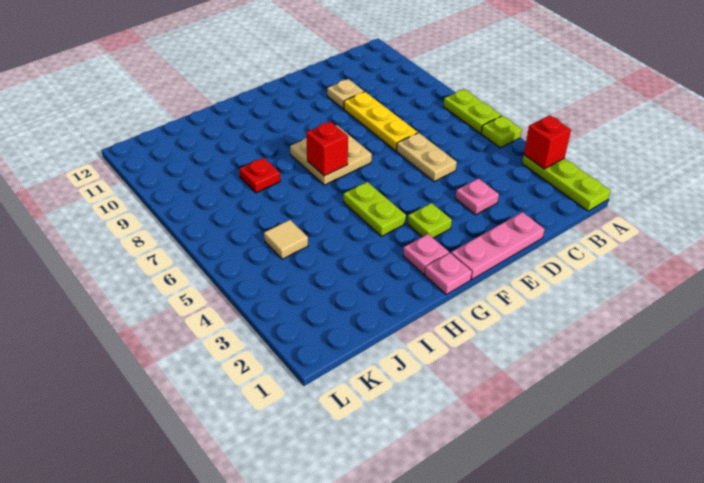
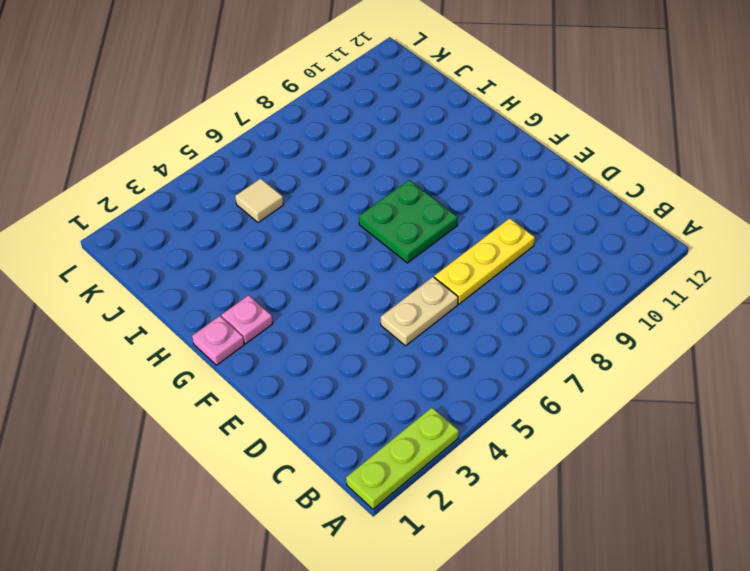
green 2x2 plate [359,180,458,263] -> tan 2x2 plate [290,125,372,185]
none -> lime 1x1 plate [481,116,522,148]
none -> lime 1x2 plate [443,89,501,133]
none -> pink 1x3 plate [451,212,545,280]

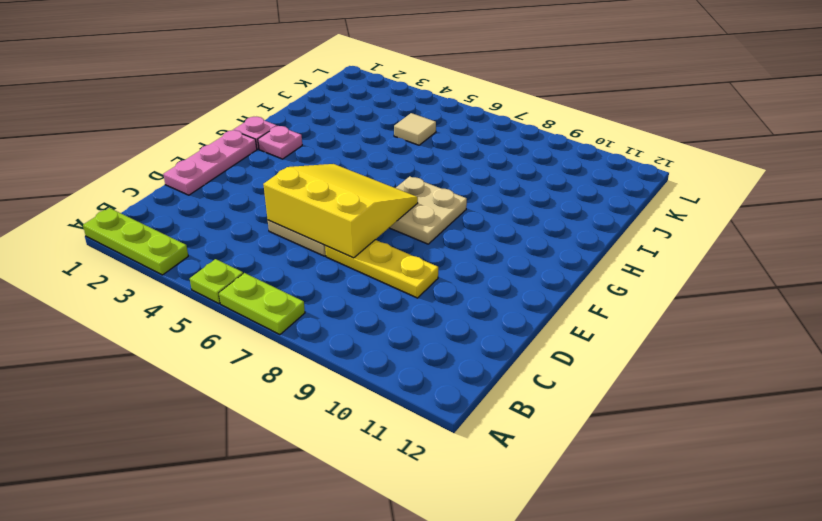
yellow 3x3 slope [263,164,418,258] -> none
none -> pink 1x1 plate [455,179,499,215]
none -> tan 1x1 plate [327,79,364,109]
none -> lime 1x1 plate [408,203,452,238]

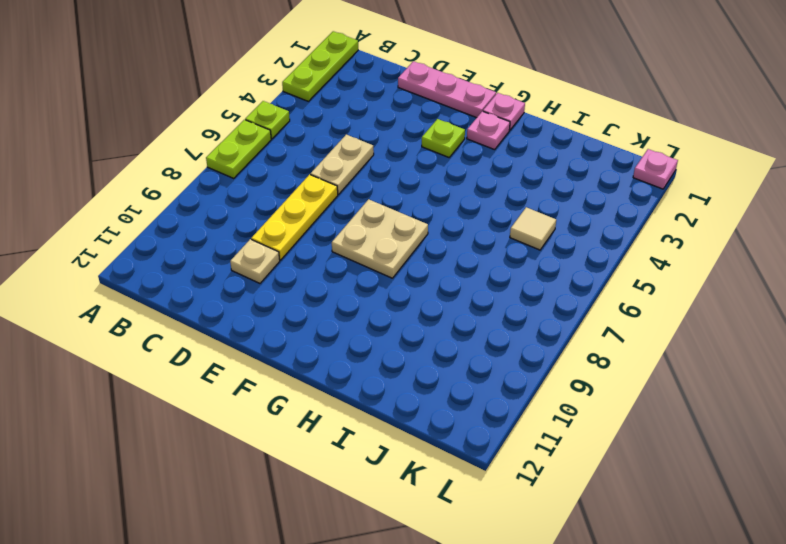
pink 1x1 plate [633,149,678,189] -> pink 1x1 plate moved to [455,179,499,215]
none -> lime 1x2 plate [344,182,406,236]
none -> red 1x1 plate [239,158,280,193]
none -> red 1x1 brick [524,115,571,169]

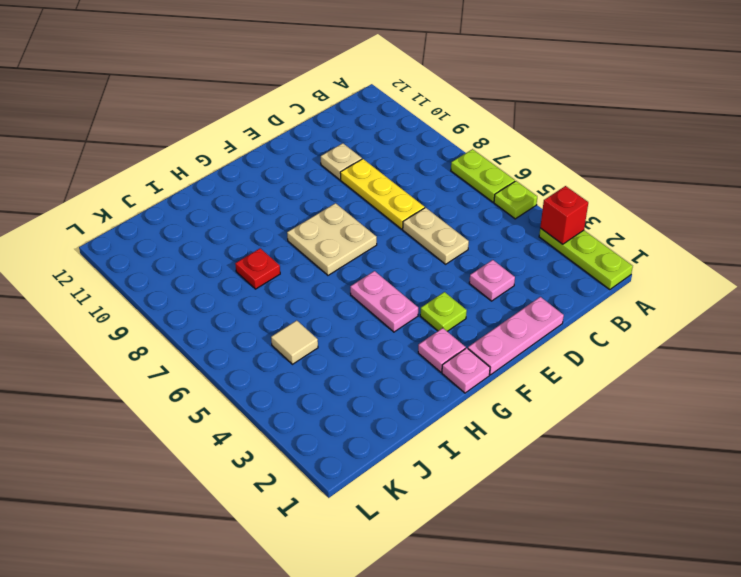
pink 1x2 plate [350,271,418,332] -> lime 1x2 plate [344,182,406,236]
none -> red 1x1 brick [306,121,348,176]

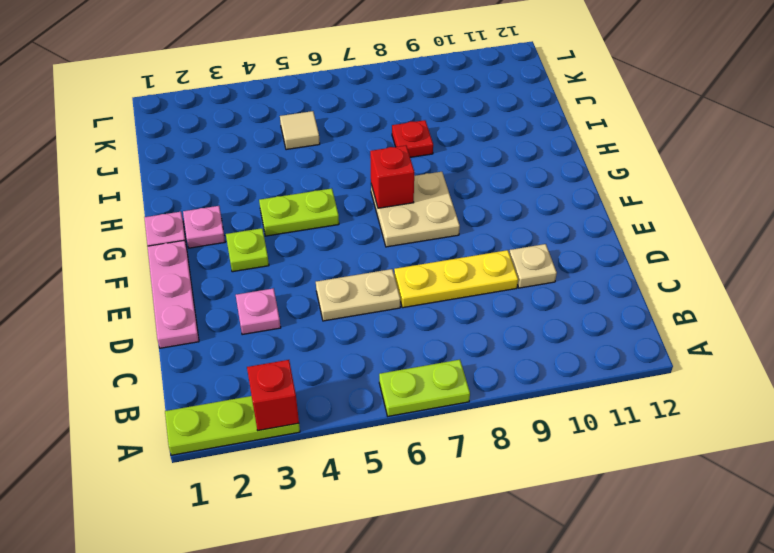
none -> lime 1x1 plate [481,116,522,148]

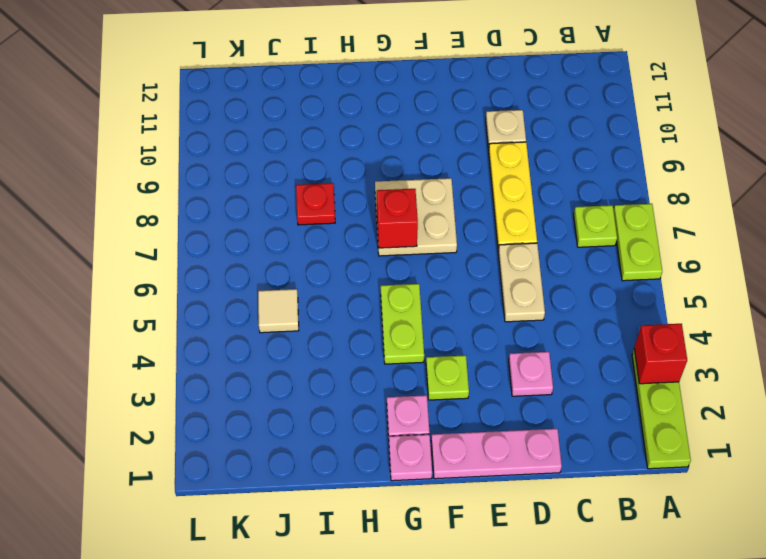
lime 1x1 plate [574,205,617,247] -> lime 1x1 plate moved to [481,116,522,148]

